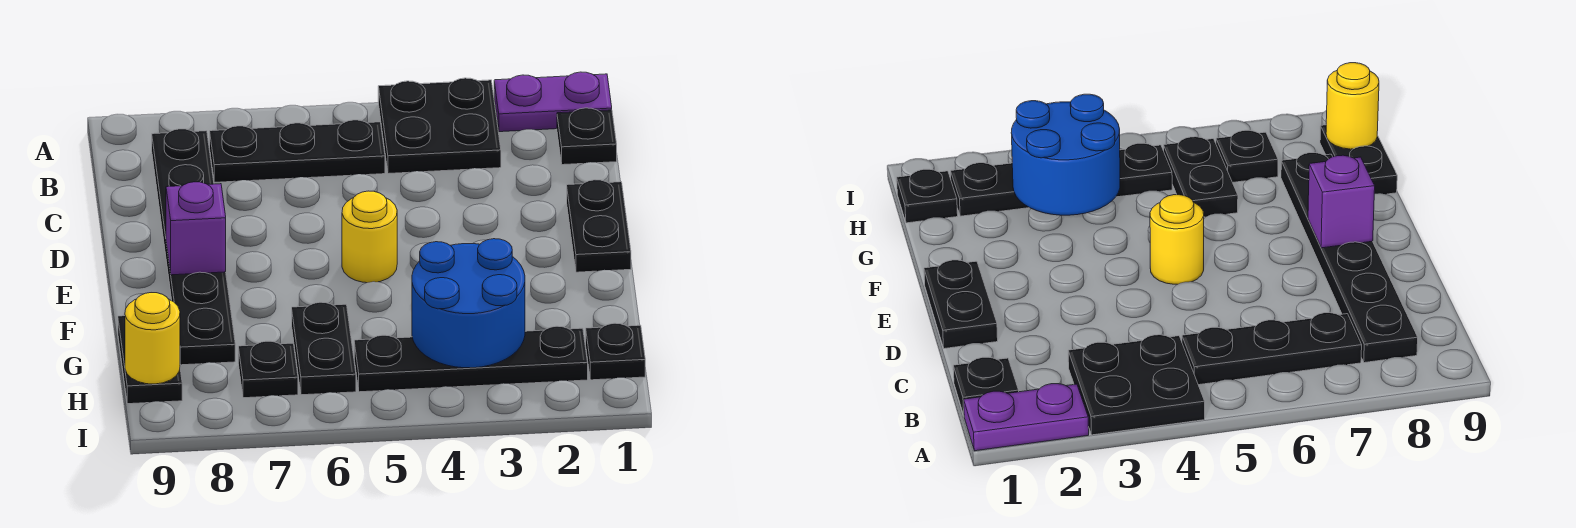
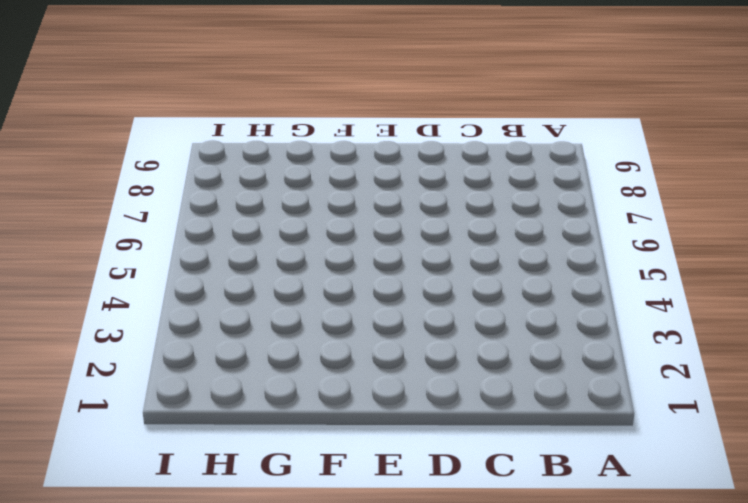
none -> purple 1x2 plate [494,72,612,132]
none -> black 2x2 plate [378,78,501,174]
none -> black 1x1 plate [557,108,617,165]

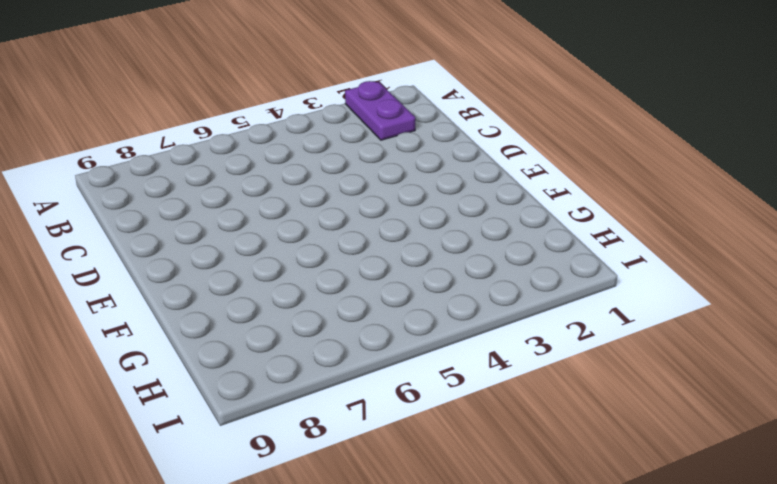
purple 1x2 plate [345,81,415,140] -> purple 1x2 plate turned to [494,72,612,132]
none -> black 2x2 plate [378,78,501,174]
none -> black 1x1 plate [557,108,617,165]
none -> black 1x3 plate [210,120,385,182]

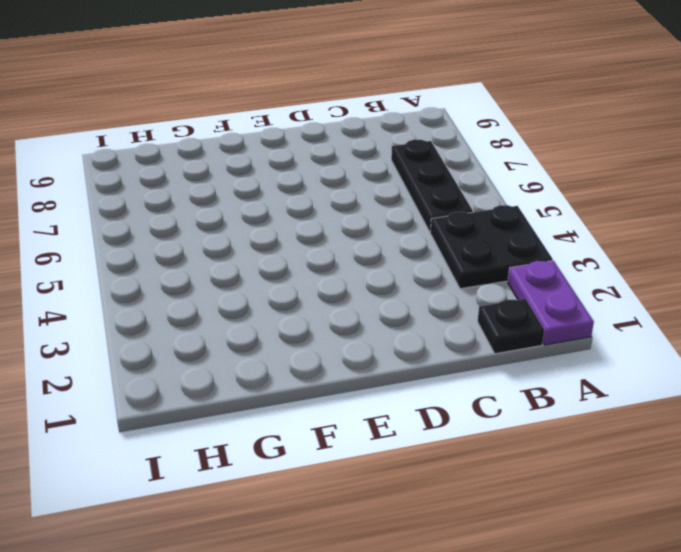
none -> black 1x6 plate [152,129,235,365]
none -> black 1x2 plate [567,180,631,272]
none -> yellow 1x1 round brick [342,191,397,283]

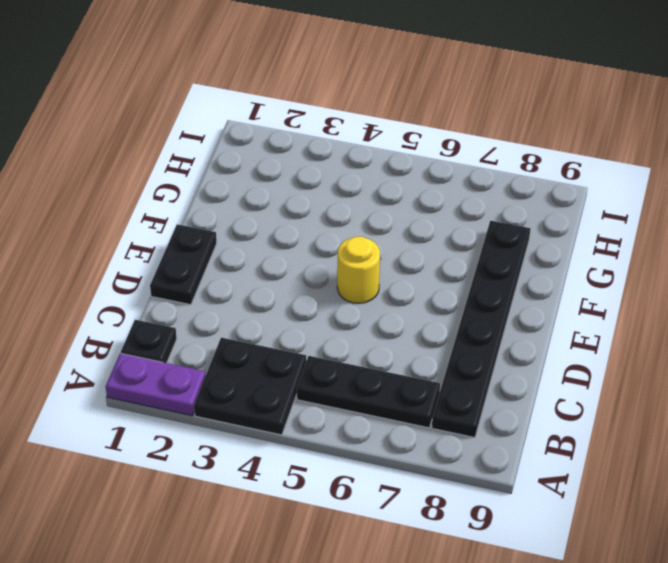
none -> black 1x2 plate [292,302,356,395]
none -> black 1x2 plate [118,316,182,404]
none -> black 1x1 plate [586,323,645,380]

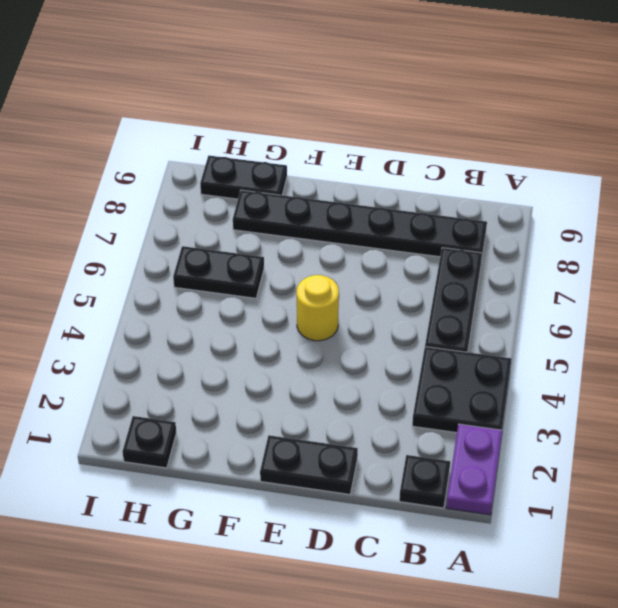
none -> black 1x4 plate [354,326,588,392]
none -> black 1x1 plate [238,341,298,398]
none -> purple 1x1 brick [166,182,226,275]

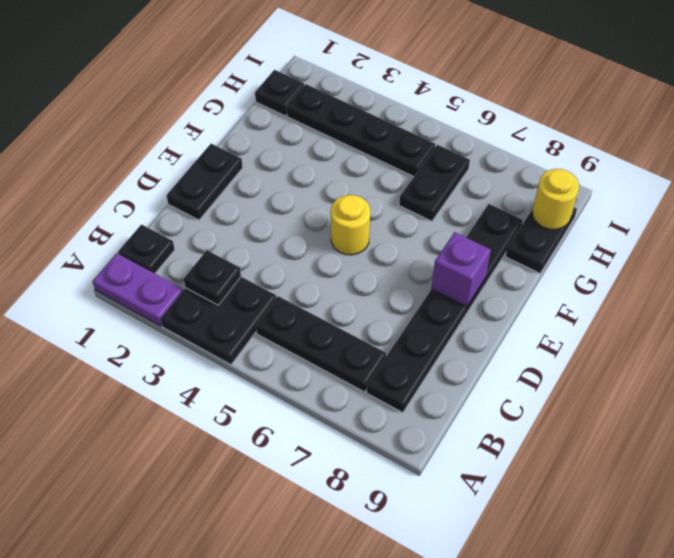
black 1x1 plate [184,250,241,305] -> black 1x1 plate moved to [238,341,298,398]
none -> blue 2x2 round brick [412,239,525,368]

